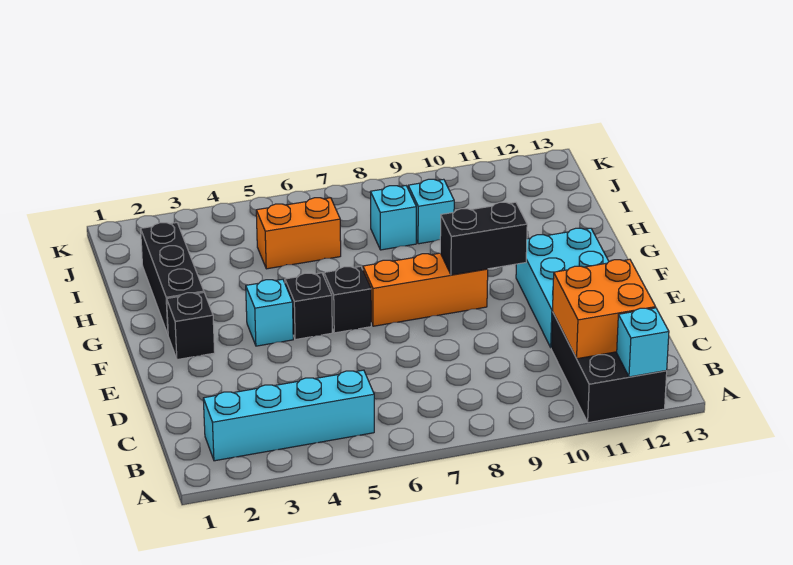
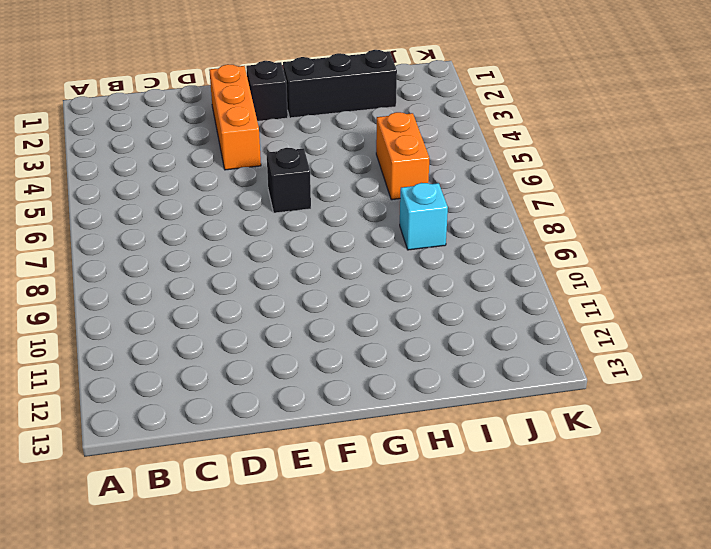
orange 1x3 brick [209,64,261,170] -> orange 1x3 brick moved to [363,253,488,326]
none -> black 2x3 brick [551,312,667,423]
none -> cyan 1x4 brick [203,370,374,461]
none -> cyan 2x3 brick [516,228,609,347]

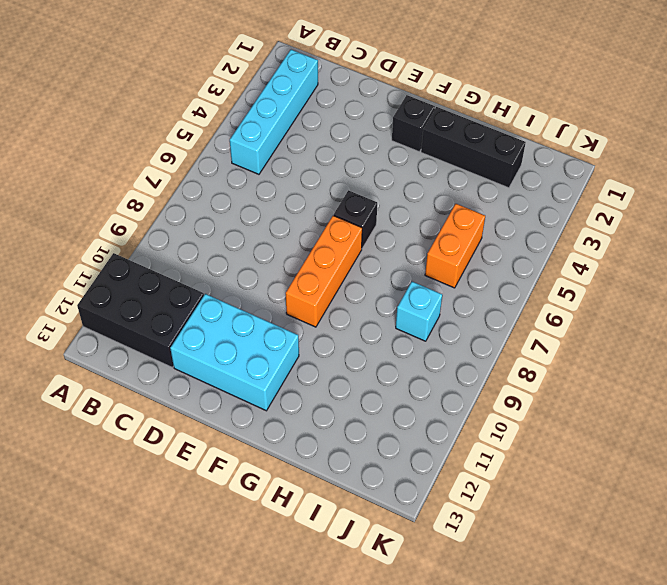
none -> cyan 1x1 brick [246,279,293,346]
none -> black 1x1 brick [285,273,332,340]
none -> cyan 1x1 brick [408,179,454,244]

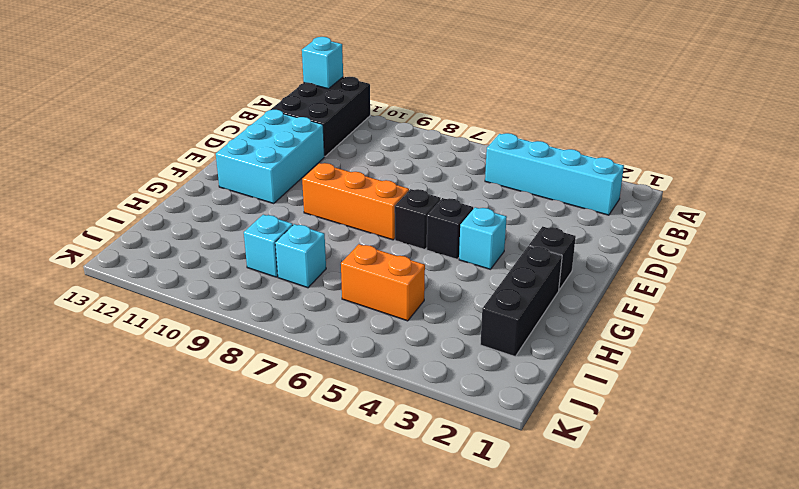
none -> orange 2x2 brick [553,259,656,359]
none -> black 1x2 brick [440,202,527,275]

